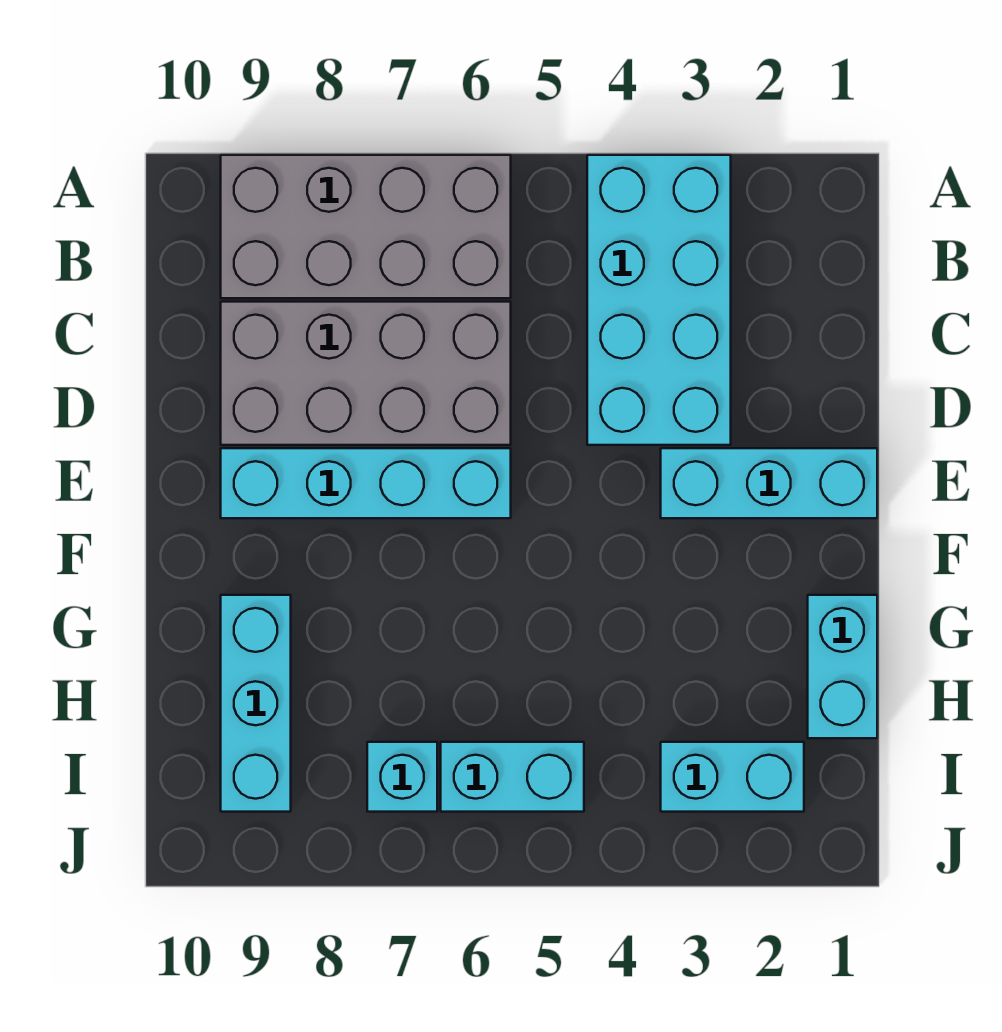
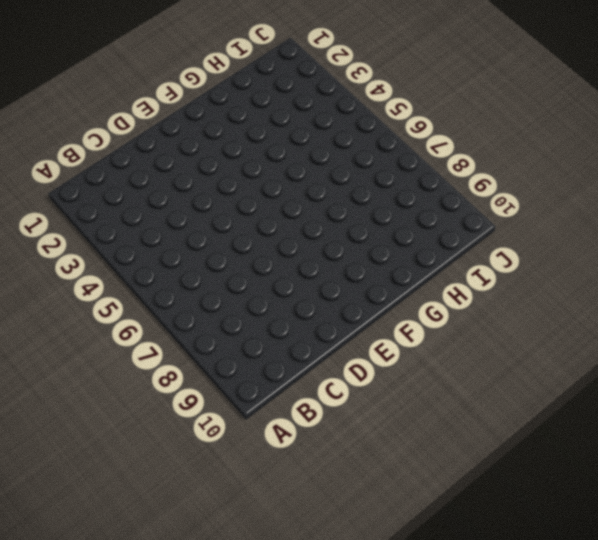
none -> cyan 2x4 brick [587,155,731,445]
none -> grey 2x4 brick [221,155,511,298]

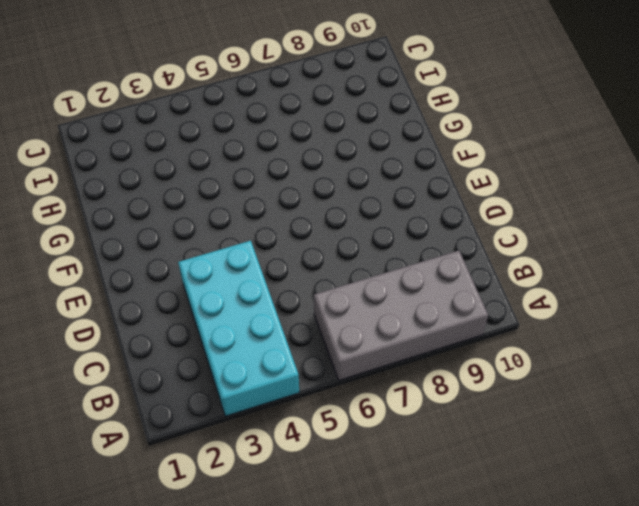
none -> grey 2x4 brick [221,302,511,445]
none -> cyan 1x3 brick [661,448,877,518]

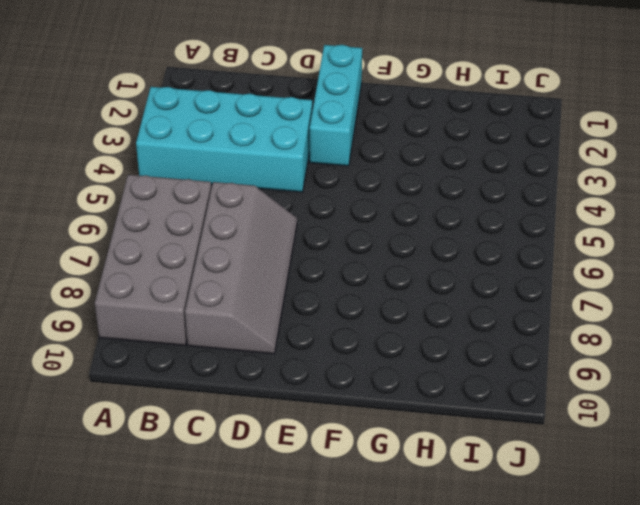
grey 2x4 slope [185,182,297,354] -> grey 2x4 brick [221,302,511,445]
none -> cyan 1x4 brick [221,448,511,518]
none -> cyan 1x2 brick [808,595,877,738]

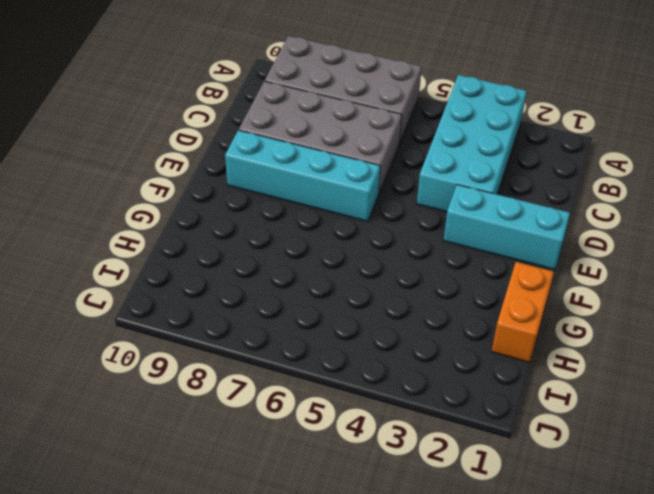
orange 1x2 brick [491,262,554,362] -> cyan 1x2 brick [808,595,877,738]
none -> cyan 1x3 brick [221,595,291,812]
none -> cyan 1x2 brick [661,742,804,812]

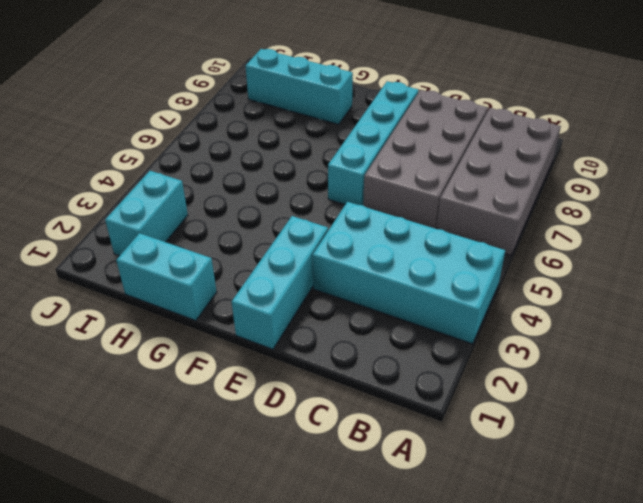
none -> cyan 1x2 brick [441,742,584,812]
none -> cyan 1x1 brick [367,742,437,812]

